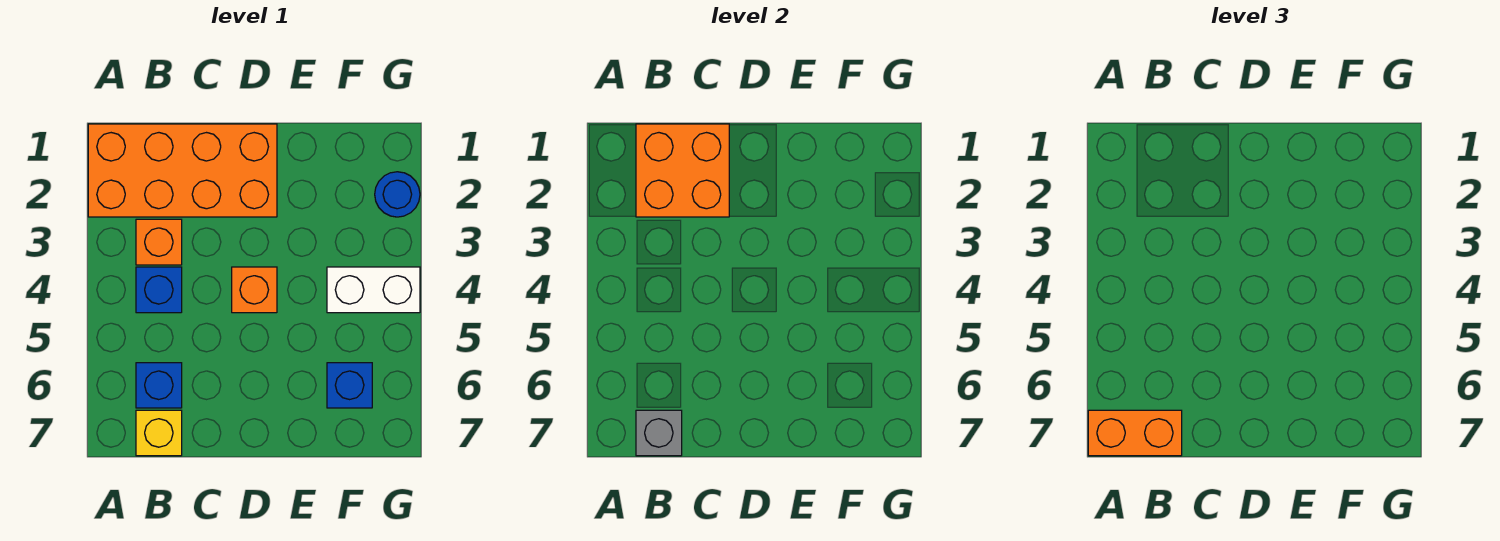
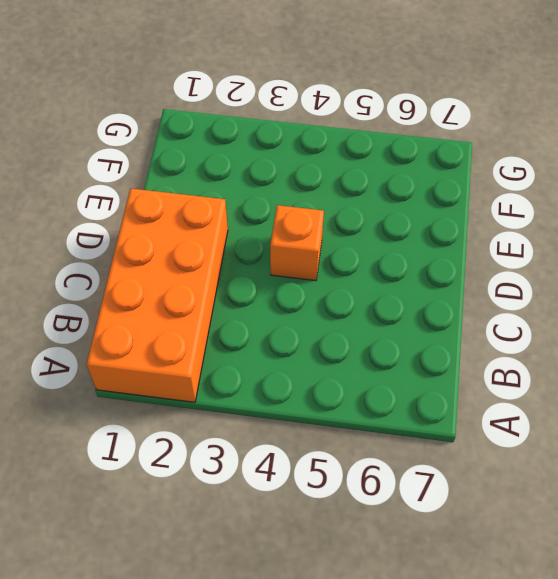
none -> orange 1x1 brick [136,219,182,265]
none -> blue 1x1 brick [136,267,182,313]
none -> blue 1x1 brick [136,363,182,408]

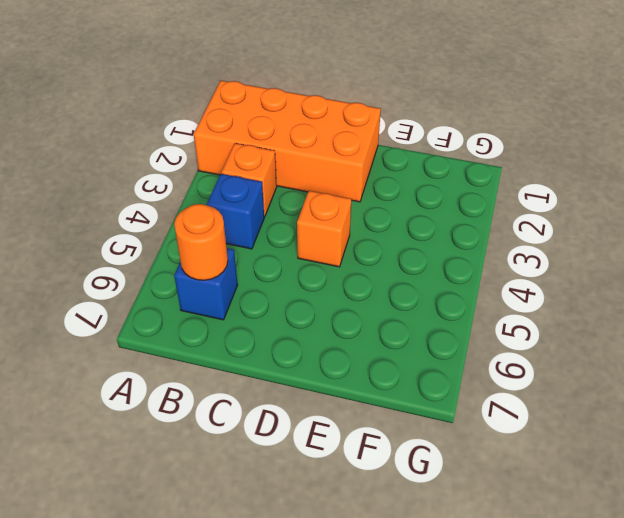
orange 1x1 round brick [174,204,228,280] -> none
none -> yellow 1x1 brick [136,410,182,456]
none -> white 1x2 brick [327,267,420,313]
none -> blue 1x1 brick [327,363,372,408]

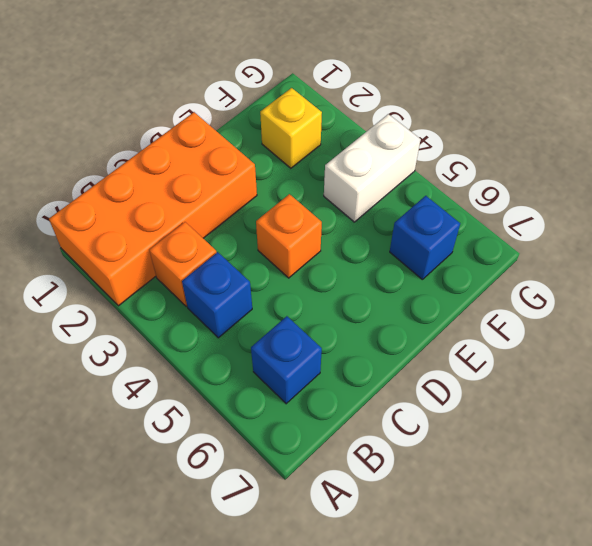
yellow 1x1 brick [260,88,322,168] -> yellow 1x1 brick moved to [136,410,182,456]
none -> blue 1x1 round brick [375,172,420,217]
none -> orange 2x2 brick [636,124,729,217]
none -> grey 1x1 brick [636,410,682,456]

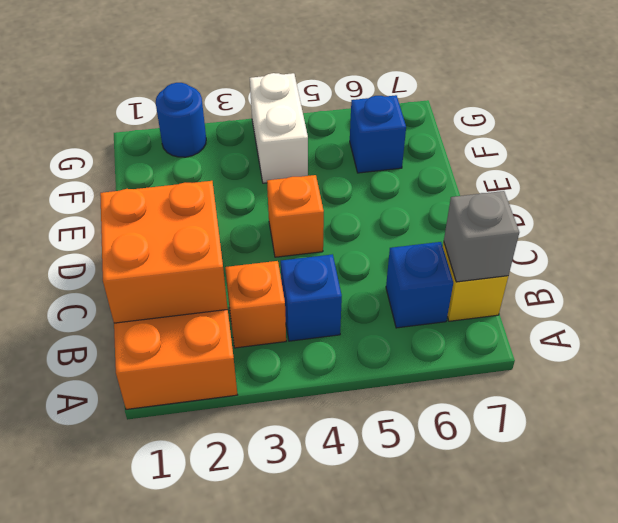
none -> orange 1x2 brick [1088,410,1182,456]

